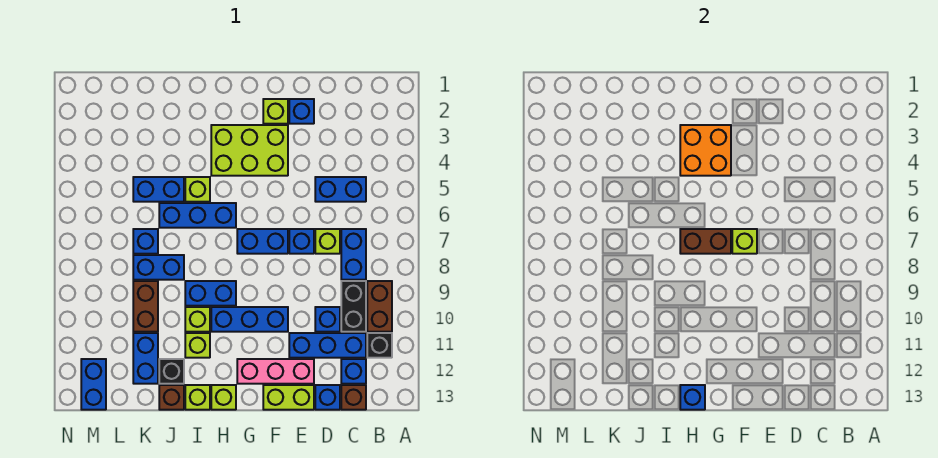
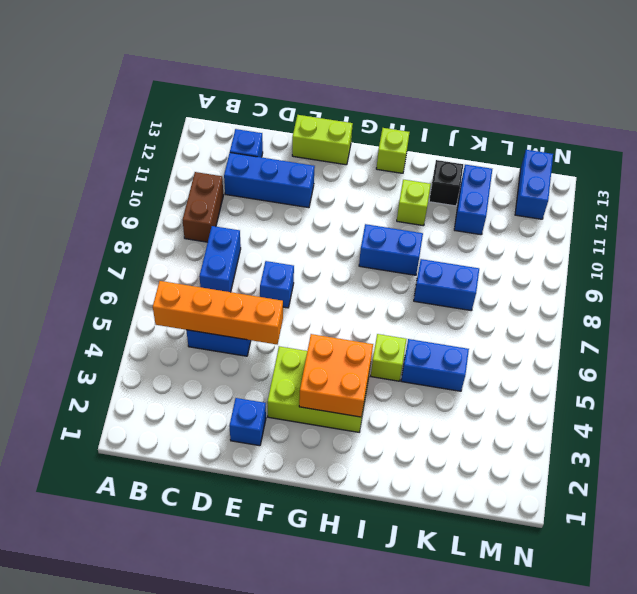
orange 1x4 brick [153,281,283,344] -> none
none -> black 1x1 brick [367,333,392,358]
none -> black 1x2 brick [341,281,366,332]
none -> brown 1x1 brick [341,385,366,410]
none -> lime 1x1 brick [315,229,340,254]

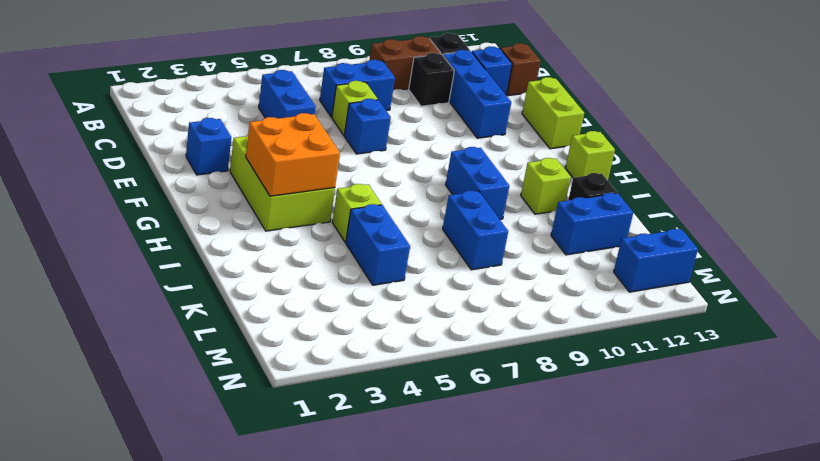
black 1x1 brick [409,53,454,106] -> black 1x2 brick [341,281,366,332]
none -> blue 1x1 brick [315,307,340,332]
none -> blue 1x1 brick [315,385,340,410]
none -> pink 1x3 brick [237,359,314,384]
none -> lime 1x1 brick [263,99,288,124]

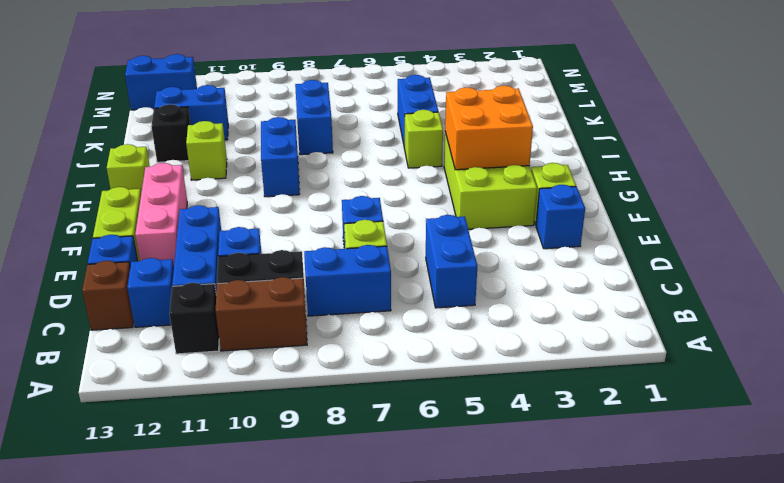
none -> blue 1x2 brick [237,229,288,254]
none -> blue 1x3 brick [211,307,288,332]
none -> blue 1x3 brick [159,203,236,228]
none -> lime 1x1 brick [185,307,210,332]

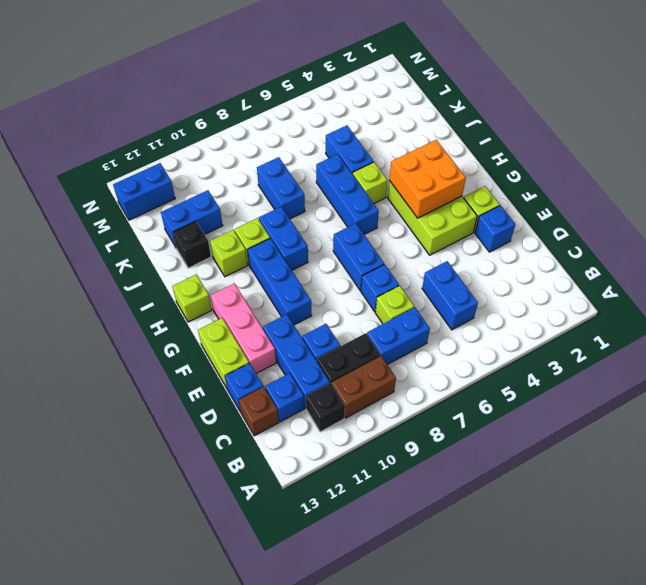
none -> lime 1x1 brick [185,385,210,410]
none -> brown 1x1 brick [159,385,184,410]
none -> blue 1x1 brick [133,229,158,254]
none -> brown 1x2 brick [133,281,158,332]

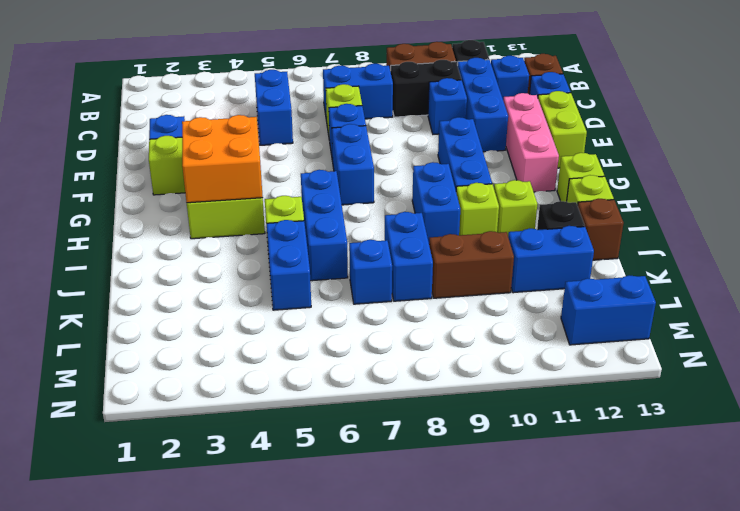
none -> lime 1x1 brick [732,229,757,254]
none -> brown 1x2 brick [680,229,731,254]
none -> blue 1x1 brick [680,385,705,410]

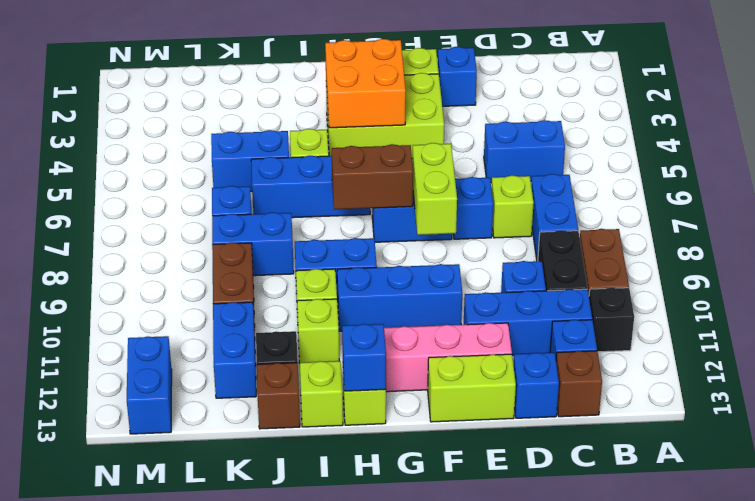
lime 1x2 brick [412,143,457,235] -> lime 1x1 brick [732,229,757,254]

